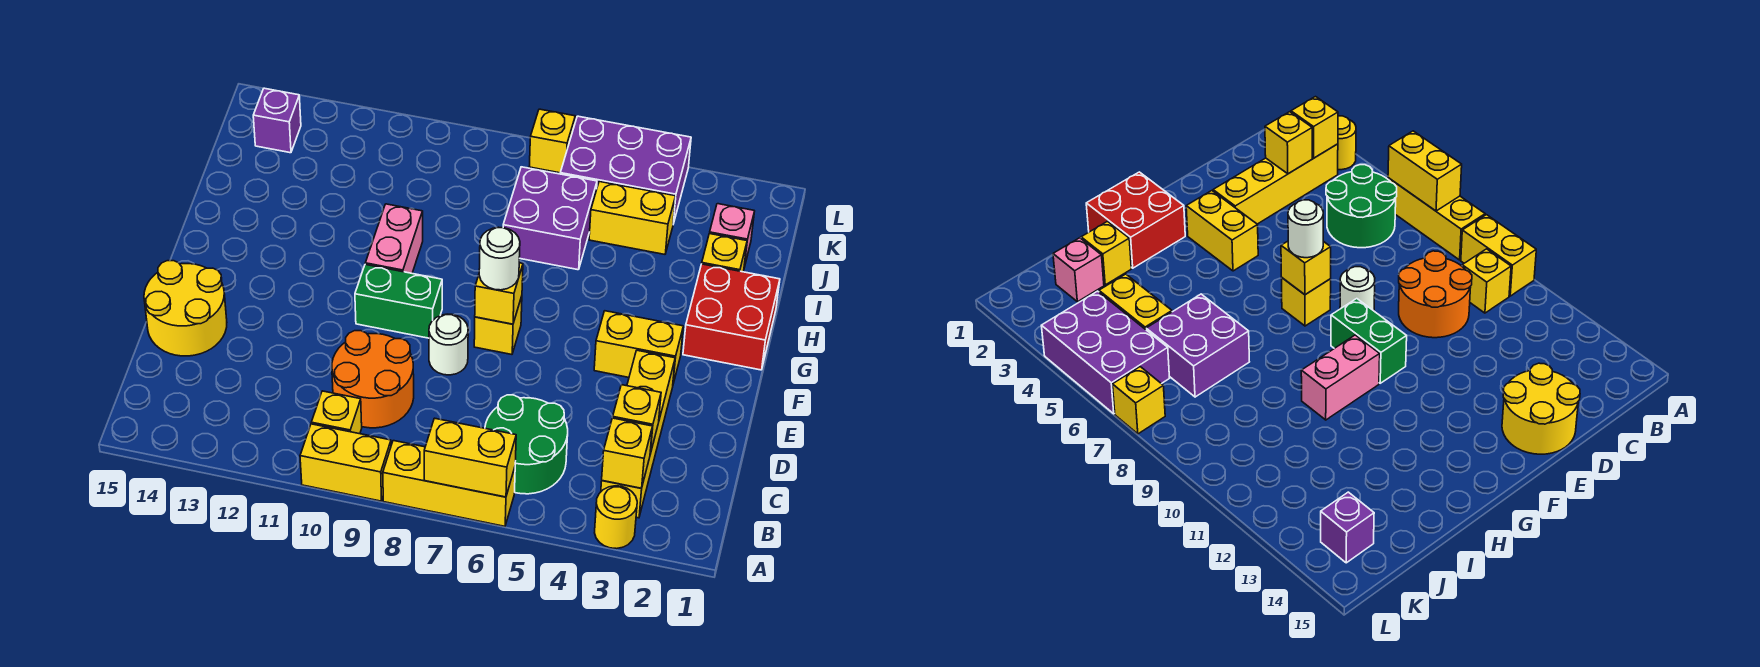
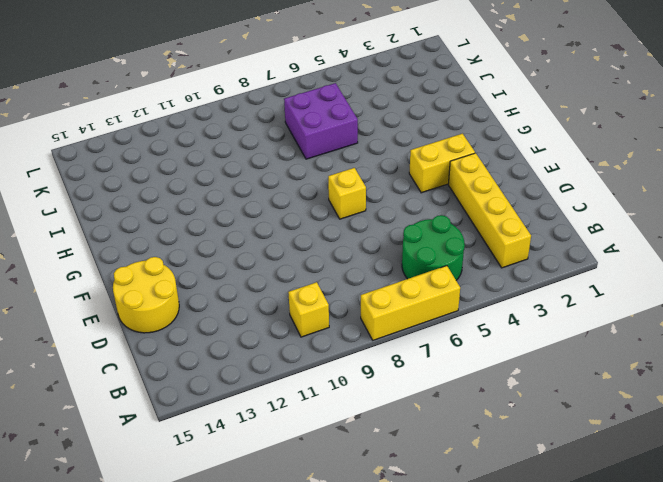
none -> yellow 1x1 round brick [595,486,637,549]
none -> yellow 1x2 brick [300,424,391,501]
none -> orange 2x2 round brick [332,331,414,428]

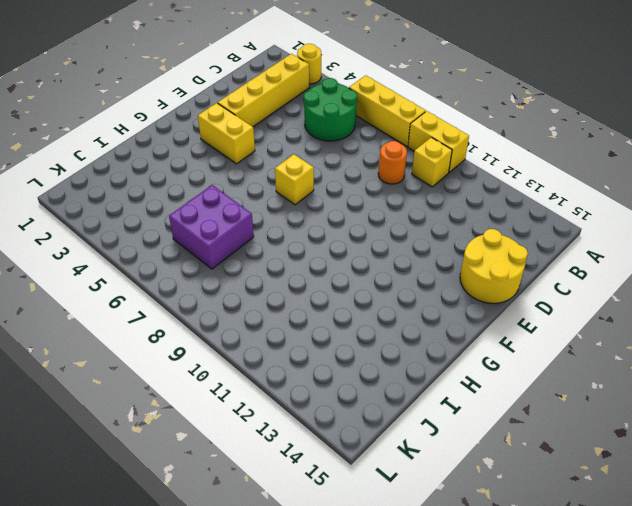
orange 1x1 round brick [378,141,407,184] -> orange 2x2 round brick [332,331,414,428]
none -> white 1x1 round brick [429,314,468,375]
none -> green 1x2 brick [355,264,442,338]
none -> red 2x2 brick [683,264,780,370]

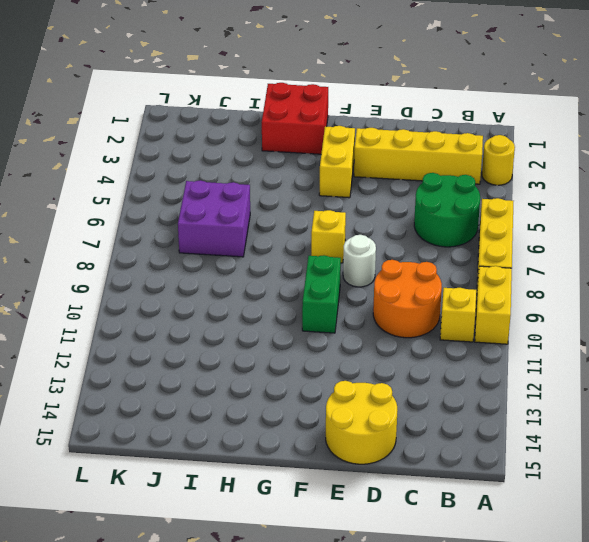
none -> pink 1x2 brick [365,204,423,273]
none -> yellow 1x1 brick [702,234,747,272]
none -> pink 1x1 brick [710,204,755,267]

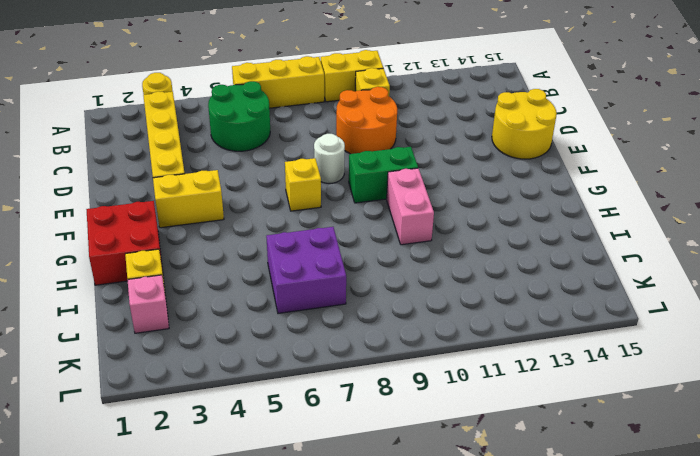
none -> yellow 1x2 brick [589,181,676,254]
none -> purple 2x3 brick [560,116,691,224]
none -> purple 1x1 brick [253,88,301,153]

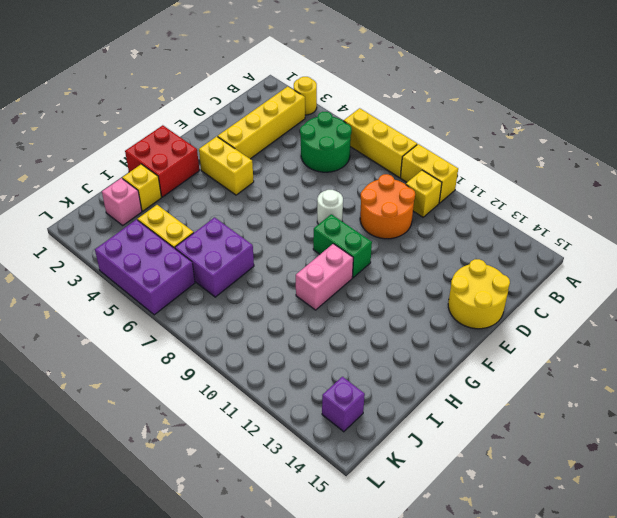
none -> yellow 1x1 brick [474,296,522,354]
none -> yellow 1x1 brick [529,109,575,173]
none -> yellow 1x2 brick [424,418,516,497]

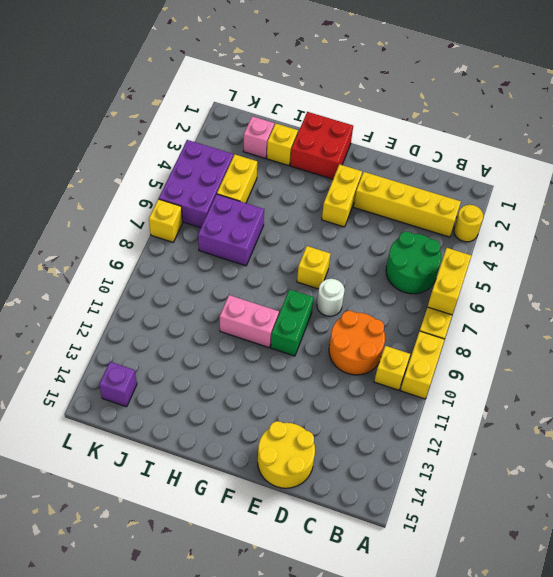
none -> yellow 1x1 brick [602,418,653,488]
none -> yellow 1x1 brick [613,385,661,454]
none -> yellow 1x1 brick [475,263,523,324]

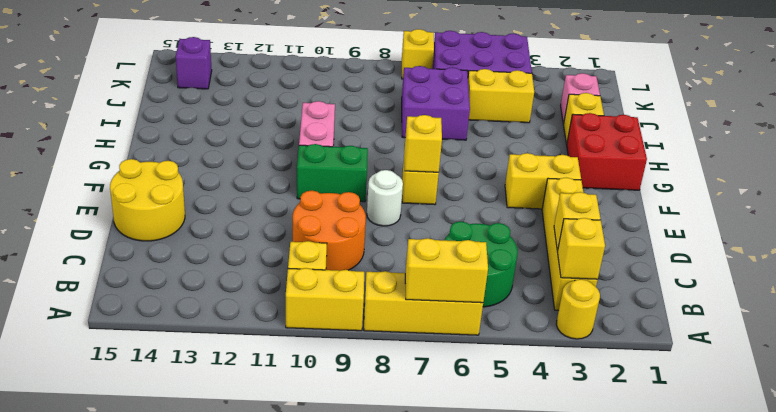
none -> white 1x1 round brick [479,227,520,290]

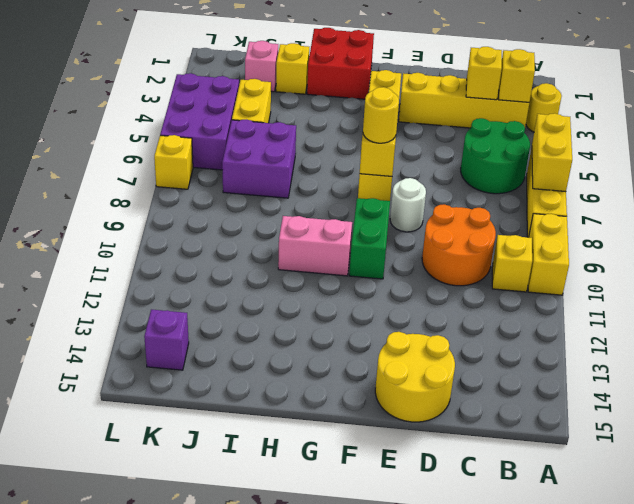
yellow 1x1 round brick [363,87,399,143] -> white 1x1 round brick [479,227,520,290]

